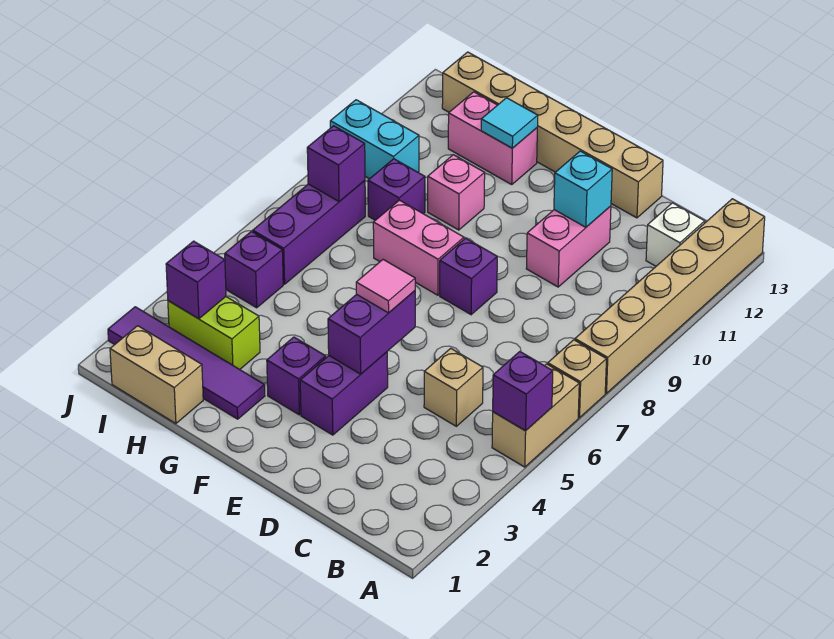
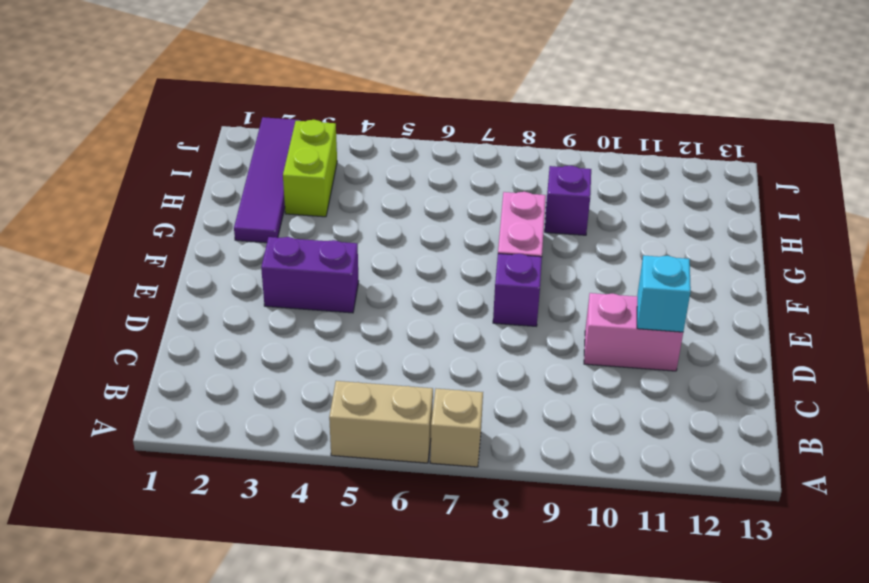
none -> tan 1x6 brick [575,199,765,393]
none -> white 1x1 brick [646,203,705,266]
none -> tan 1x1 brick [424,348,483,426]

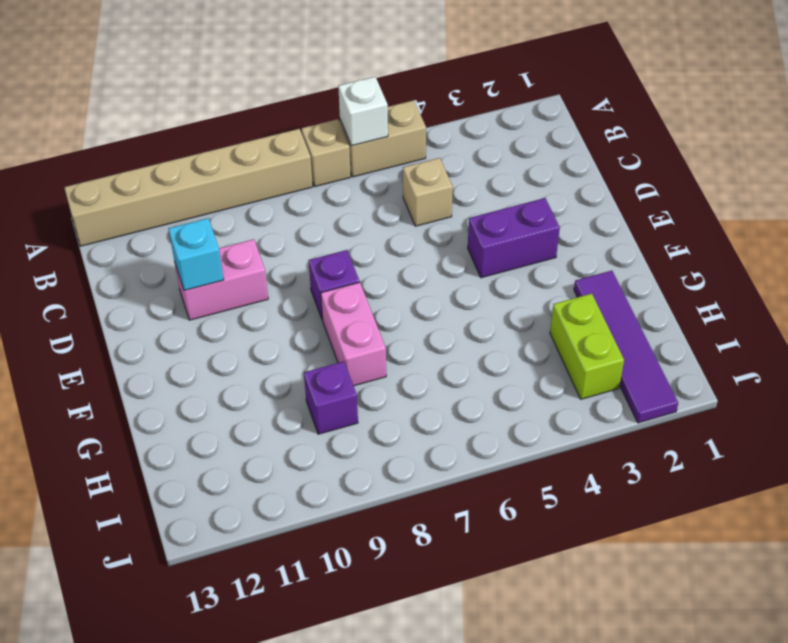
white 1x1 brick [338,77,388,146] -> white 1x1 brick moved to [646,203,705,266]
none -> tan 1x6 brick [442,52,663,218]
none -> purple 1x1 brick [267,337,326,415]
none -> pink 1x1 brick [428,155,485,230]

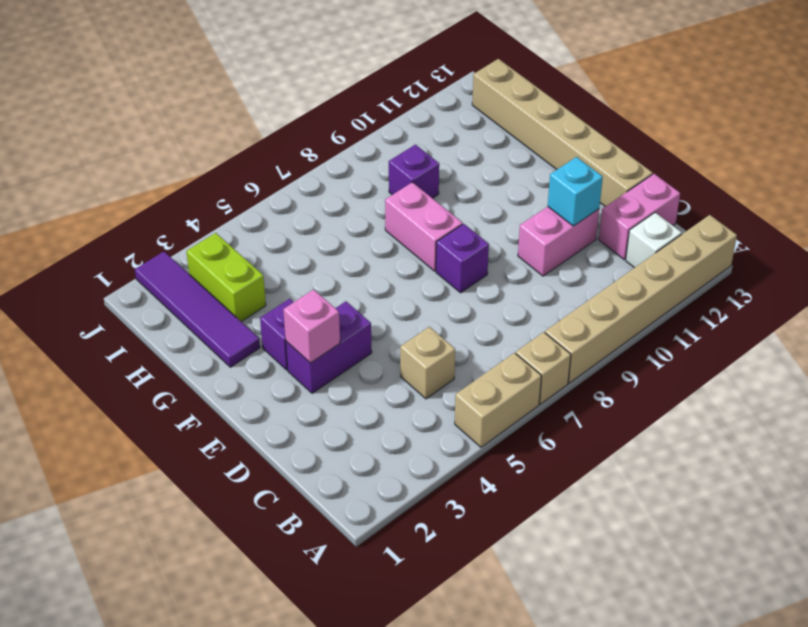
pink 1x2 brick [599,174,680,260] -> pink 1x2 brick turned to [448,92,537,184]
pink 1x1 brick [283,290,340,363] -> pink 1x1 brick moved to [428,155,485,230]
none -> tan 1x2 brick [110,326,203,424]
none -> purple 1x1 brick [225,231,283,308]
none -> purple 1x3 brick [253,181,365,284]

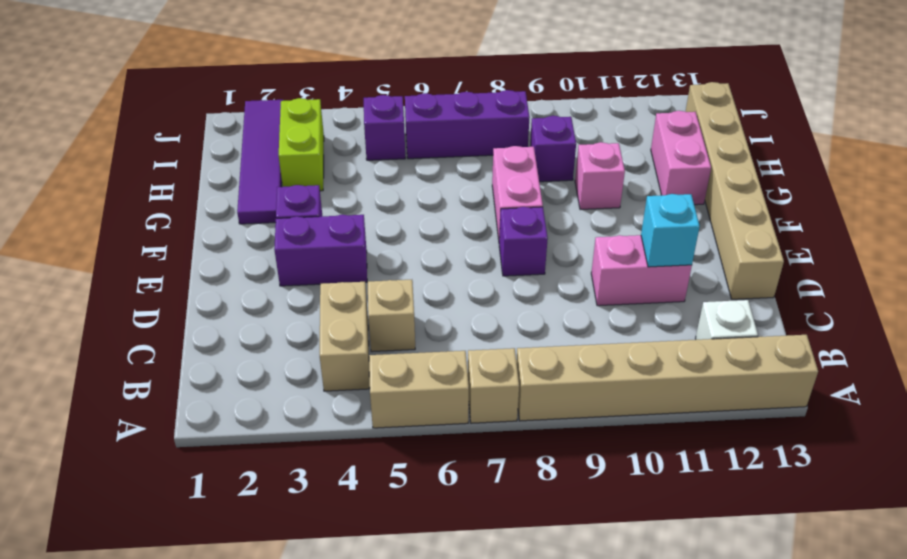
tan 1x2 brick [320,282,370,391] -> tan 1x2 brick moved to [110,326,203,424]
none -> cyan 1x2 brick [330,100,419,179]
none -> purple 1x1 brick [493,352,553,431]
none -> purple 1x2 brick [328,291,415,374]

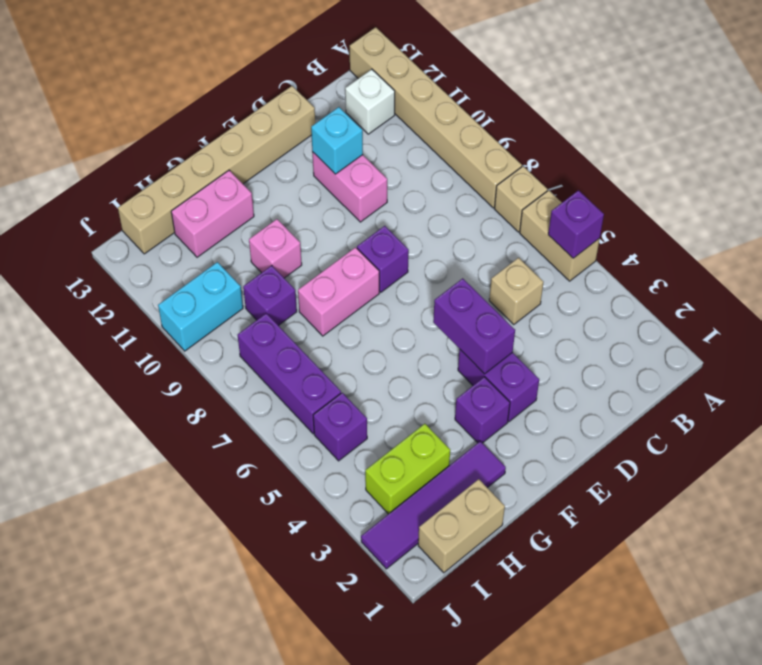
none -> cyan 1x1 tile [481,98,538,148]
none -> purple 1x1 brick [166,241,226,319]
none -> purple 1x1 brick [307,126,365,201]

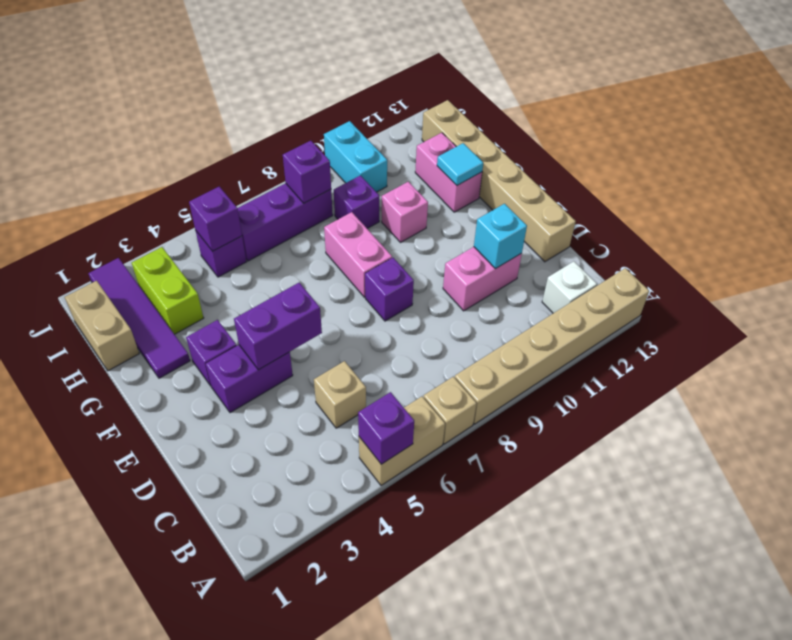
purple 1x1 brick [189,187,242,251] -> purple 1x1 brick moved to [166,241,226,319]
none -> pink 1x1 tile [356,260,415,313]

